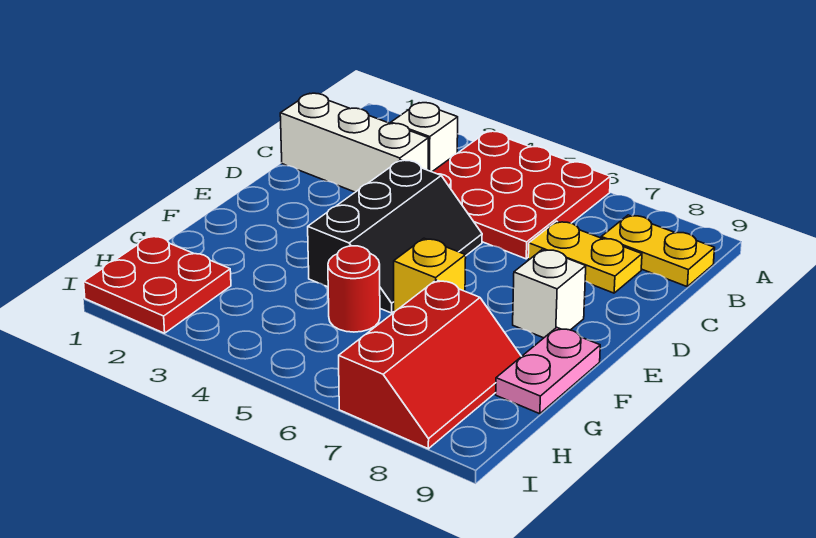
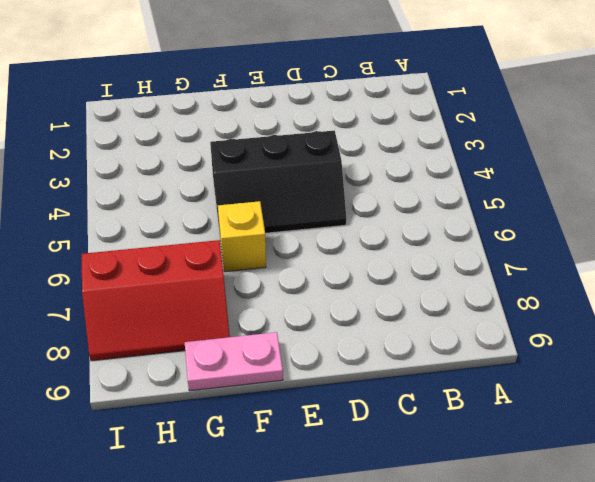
none -> red 3x3 plate [432,131,610,259]
none -> white 1x1 brick [391,103,458,172]
none -> yellow 1x2 plate [601,215,715,286]

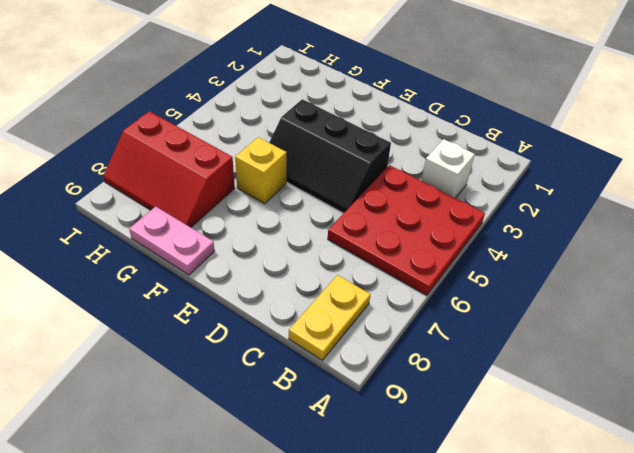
none -> white 1x3 brick [280,93,428,192]
none -> yellow 1x2 plate [528,221,642,293]
none -> white 1x1 brick [513,249,586,338]

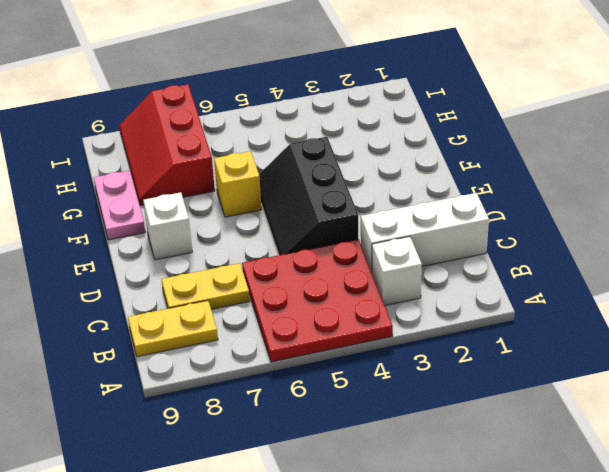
none -> red 1x1 round brick [328,246,380,332]
none -> red 2x2 plate [84,236,231,333]

